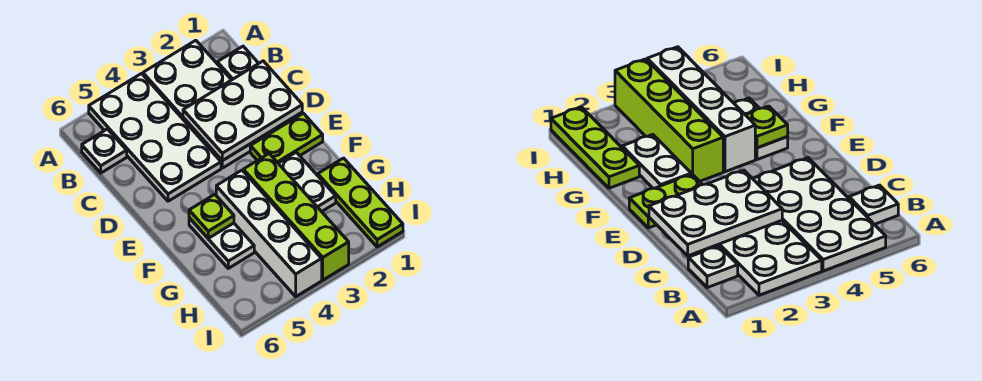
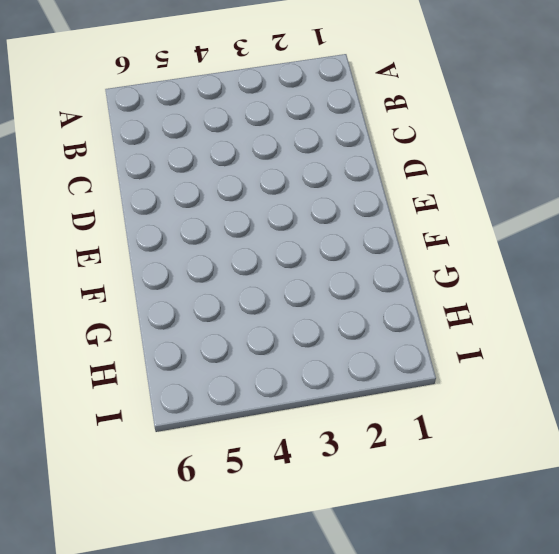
none -> white 2x4 plate [143,40,275,168]
none -> white 2x4 plate [89,74,221,201]
none -> white 1x1 plate [217,46,259,80]

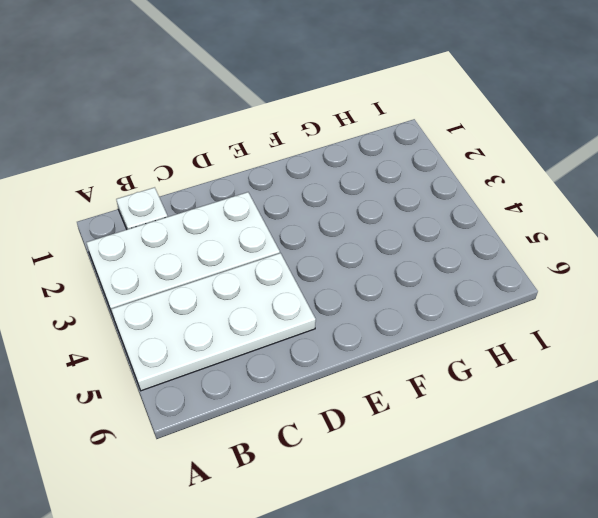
none -> white 1x1 plate [82,129,127,173]
none -> lime 1x2 plate [250,113,323,163]
none -> white 1x2 plate [278,152,336,212]

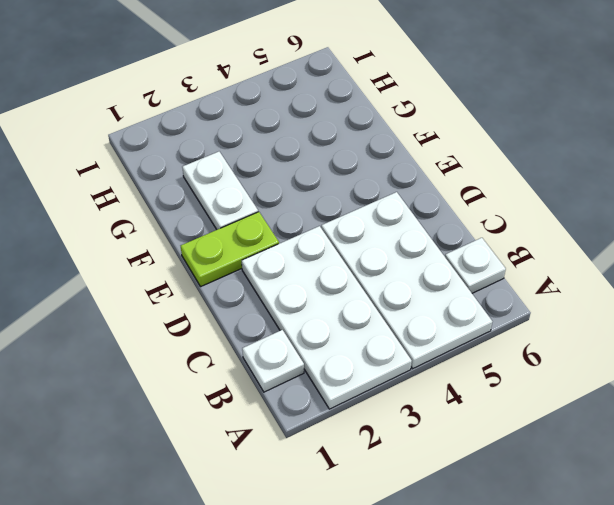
none -> lime 1x4 brick [243,154,349,280]
none -> white 1x4 brick [216,170,322,296]
none -> white 1x2 plate [189,218,254,268]

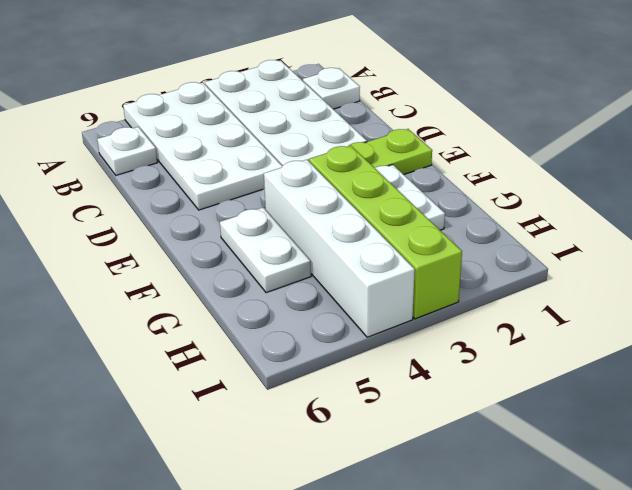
none -> lime 1x3 plate [318,158,403,247]
none -> white 2x3 plate [183,61,302,161]
none -> lime 1x1 plate [189,194,234,239]

